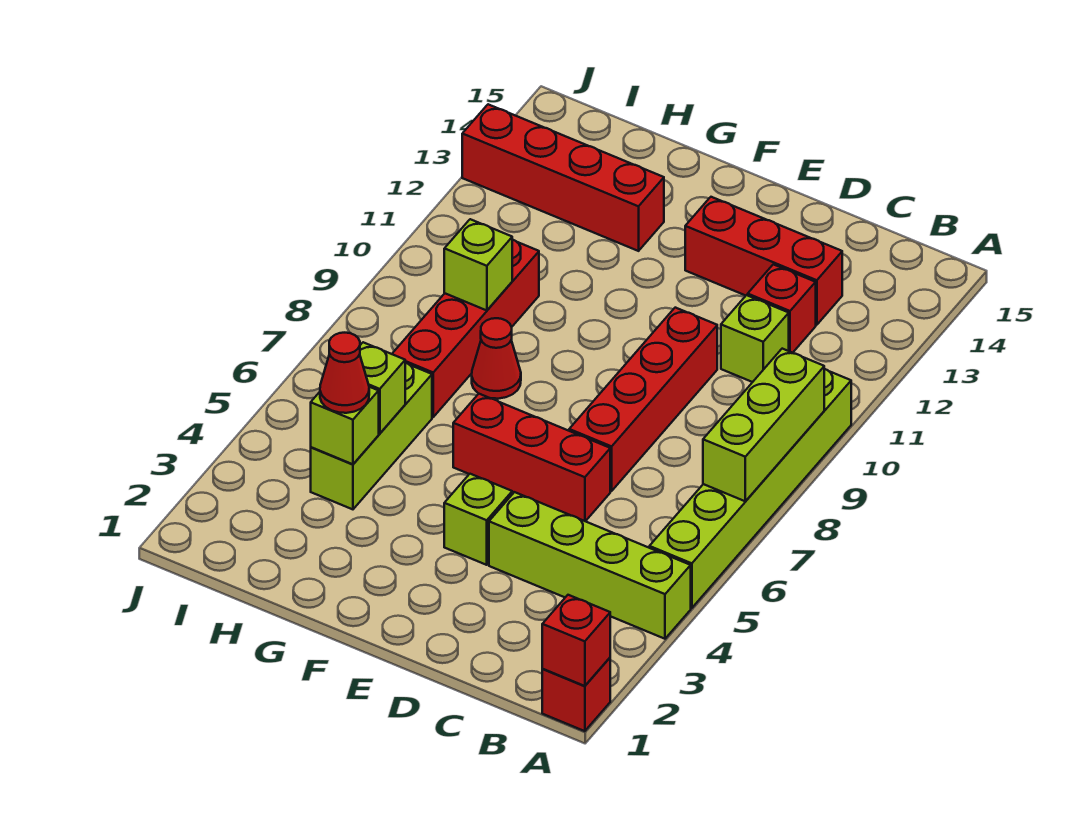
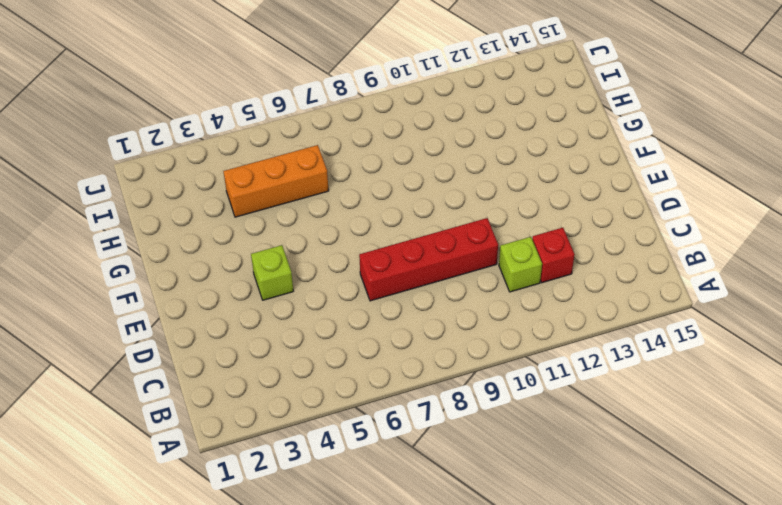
orange 1x3 brick [223,145,329,217] -> lime 1x3 brick [311,363,432,509]
none -> red 1x1 brick [542,658,610,731]
none -> lime 1x4 brick [489,492,691,639]
none -> lime 1x6 brick [649,369,851,608]

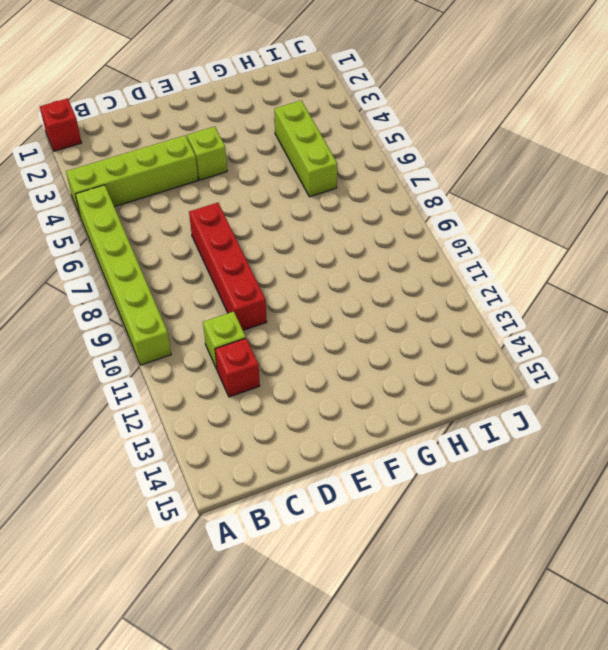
none -> red 1x3 brick [685,197,842,325]
none -> red 1x3 brick [453,394,610,521]
none -> red 1x1 cone [472,318,521,399]

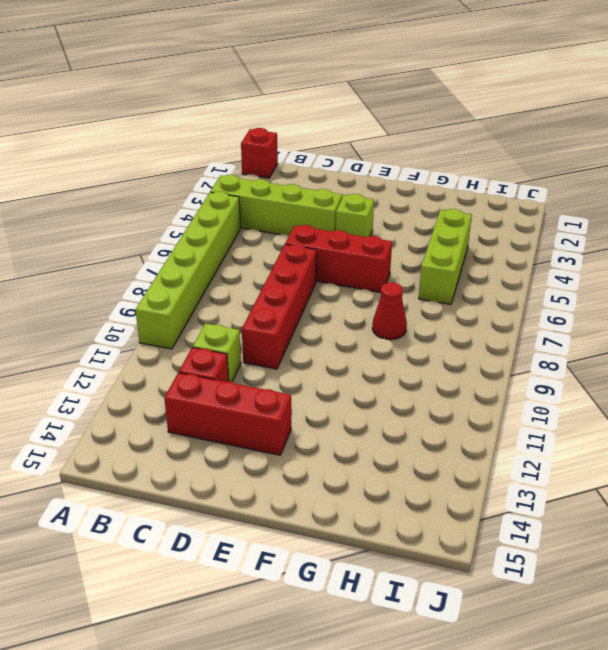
none -> red 1x4 brick [462,104,664,251]
none -> red 1x4 brick [392,240,539,417]
none -> red 1x1 brick [542,595,610,686]

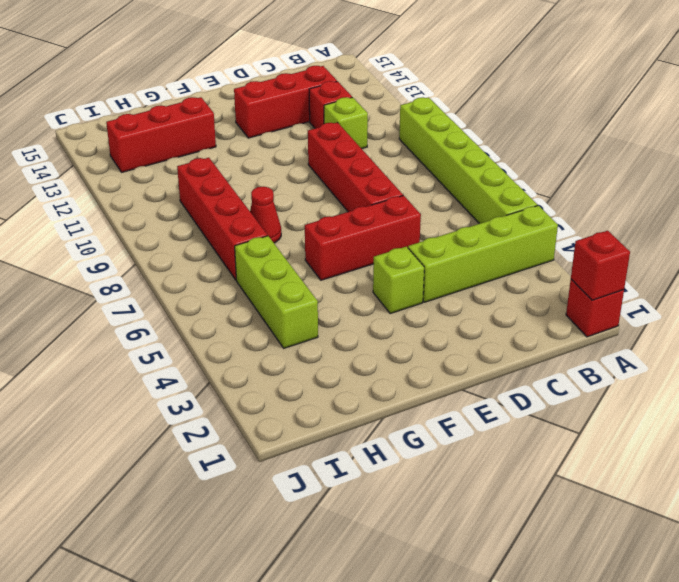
red 1x3 brick [106,97,216,172] -> red 1x4 brick [462,104,664,251]
none -> lime 1x3 brick [703,349,824,501]
none -> lime 1x1 brick [311,387,379,464]
none -> lime 1x1 brick [360,342,405,434]

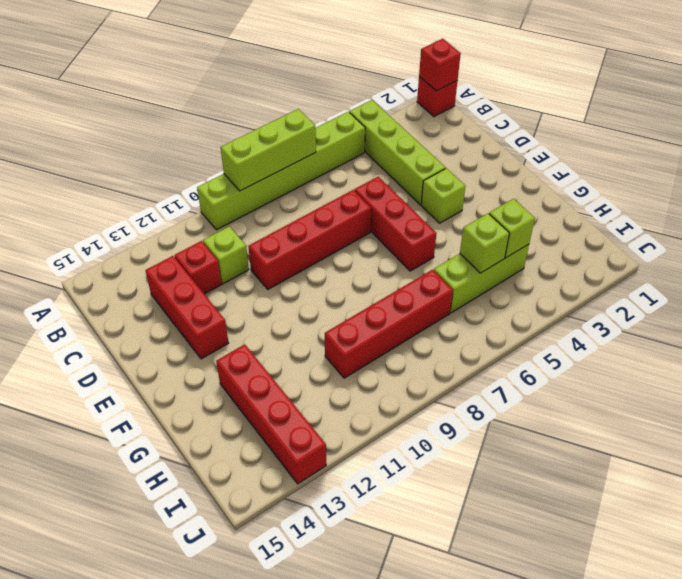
none -> red 1x1 cone [472,318,521,399]
none -> lime 1x1 brick [444,219,512,310]
none -> red 1x1 cone [320,333,369,413]

